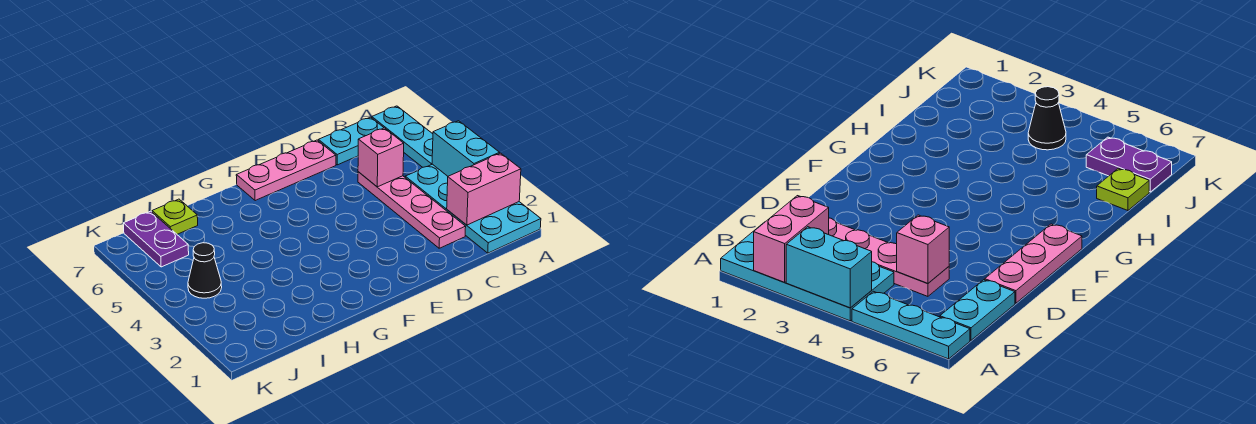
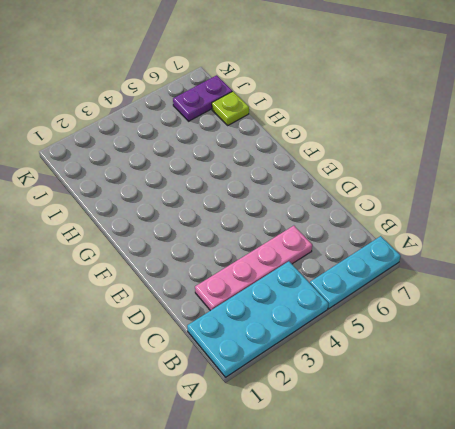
none -> cyan 1x2 plate [318,117,384,165]
none -> pink 1x3 plate [236,140,336,201]

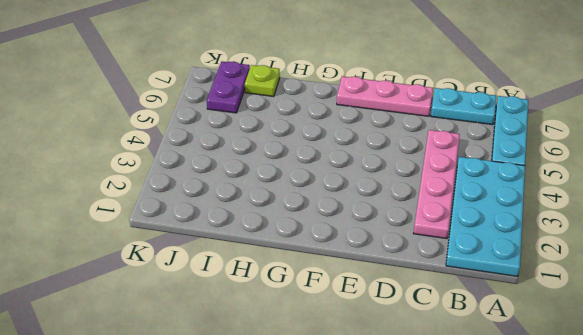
none -> black 1x1 cone [188,243,222,298]
none -> pink 1x2 brick [447,153,521,225]

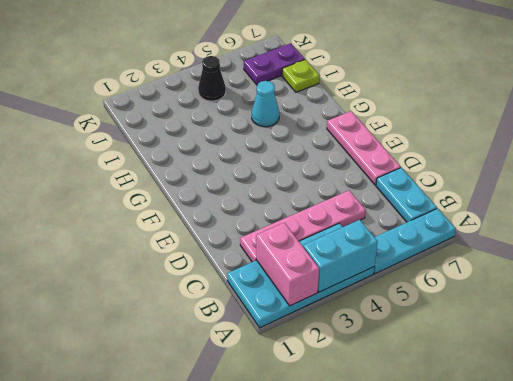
cyan 1x1 cone [252,81,279,127] -> none
none -> pink 1x1 brick [358,128,404,187]

